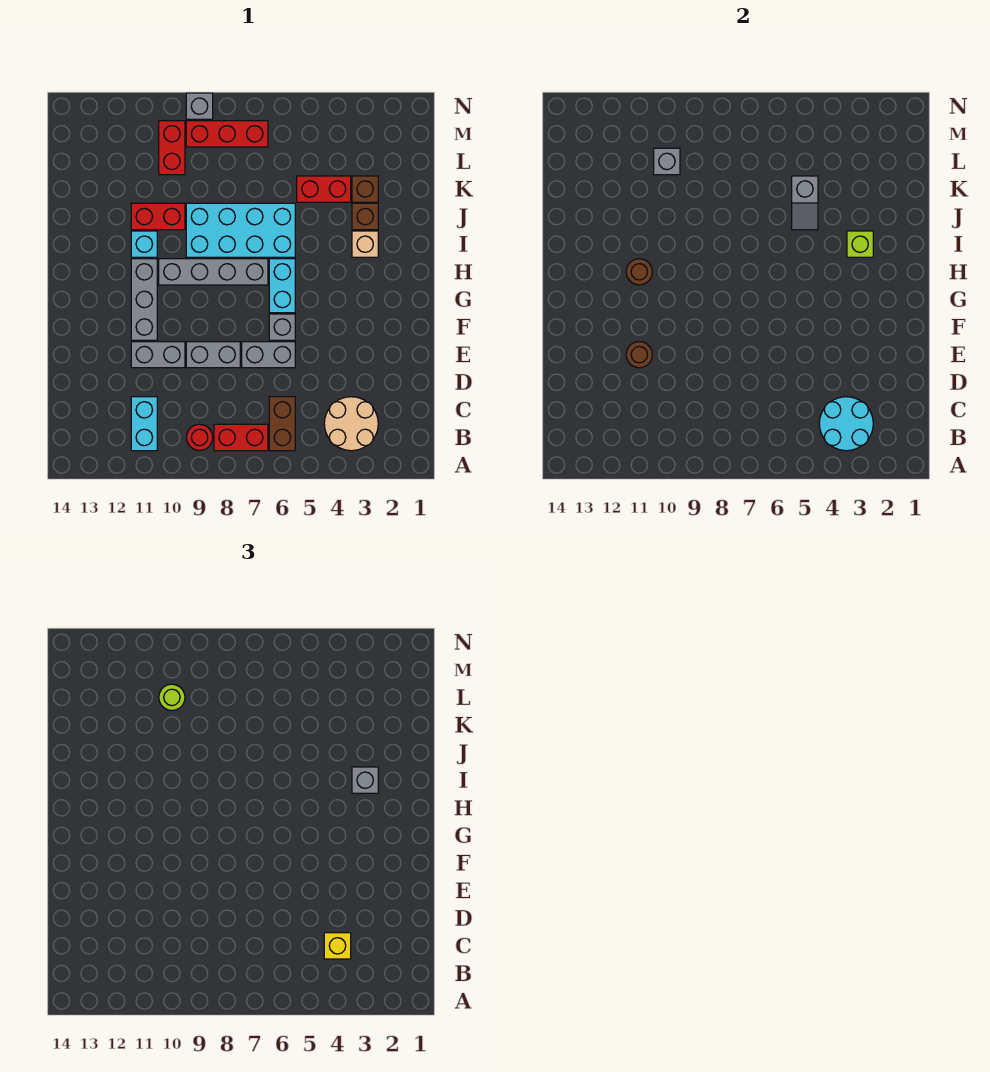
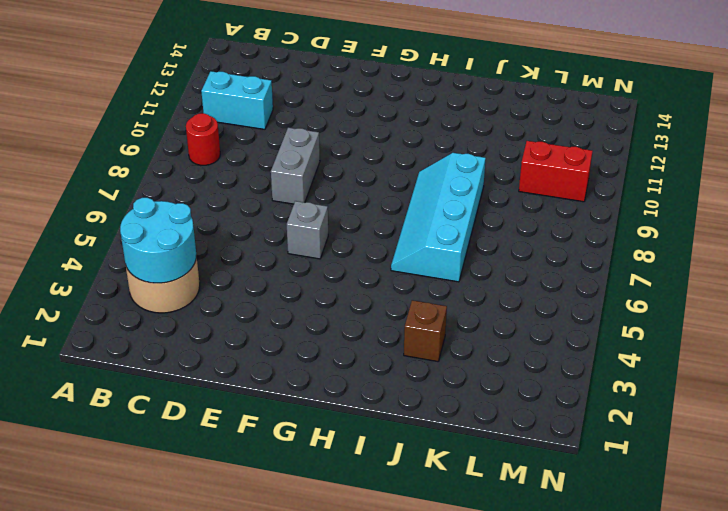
cyan 2x4 slope [391,153,486,282] -> cyan 2x4 brick [186,203,295,257]
none -> brown 1x2 brick [269,397,295,451]
none -> red 1x2 brick [214,424,268,451]
none -> grey 1x2 brick [242,342,295,368]
none -> grey 1x2 brick [131,342,185,368]

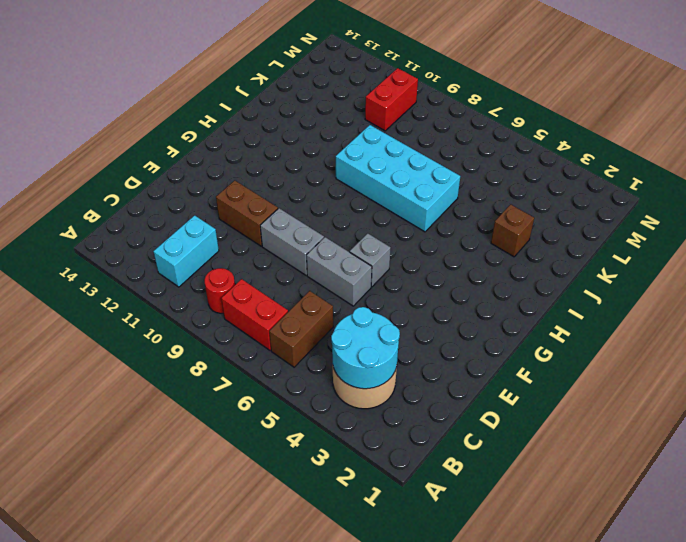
brown 1x2 brick [216,180,278,246] -> grey 1x2 brick [131,342,185,368]
none -> grey 1x3 brick [131,259,157,340]
none -> cyan 1x2 brick [269,259,295,313]
none -> grey 1x4 brick [159,259,268,285]
none -> tan 1x1 brick [352,231,378,257]

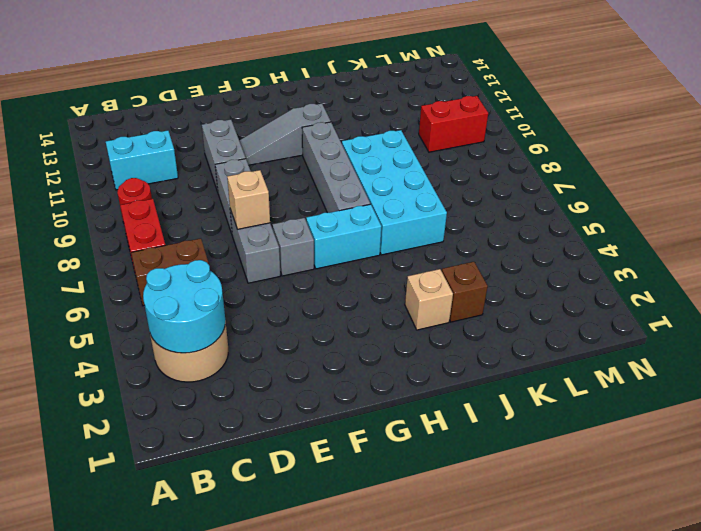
tan 1x1 brick [227,170,270,229] -> none
grey 1x3 slope [239,104,331,165] -> grey 1x3 brick [131,259,157,340]
none -> cyan 1x1 brick [131,231,157,257]
none -> red 1x2 brick [131,203,185,230]
none -> brown 1x1 brick [352,176,378,202]
none -> red 1x2 brick [297,176,351,202]

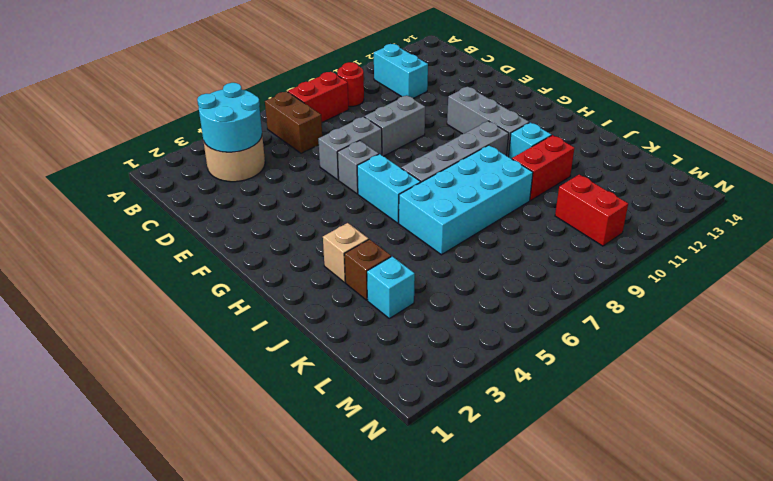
cyan 1x1 brick [367,256,415,318] -> brown 1x1 brick [352,176,378,202]
none -> grey 1x2 brick [131,342,185,368]
none -> red 1x2 brick [297,176,351,202]
none -> red 1x3 brick [186,121,268,147]
none -> grey 1x1 brick [186,93,213,119]

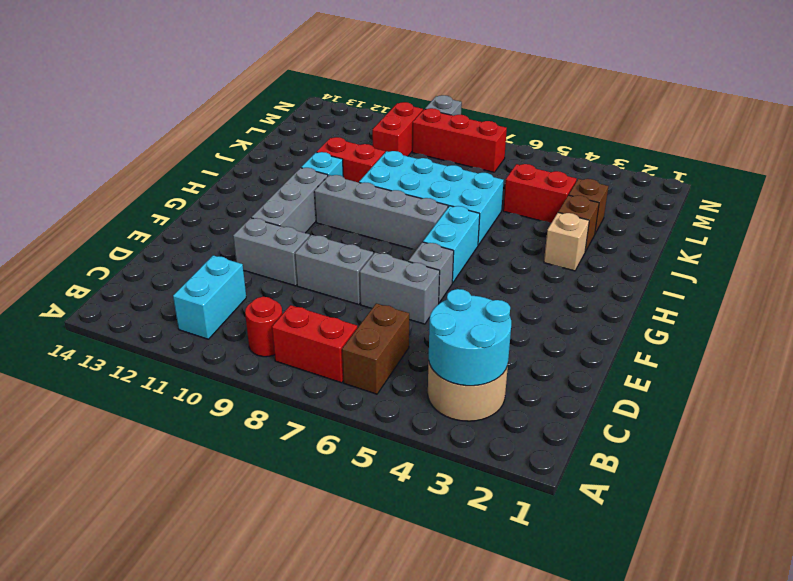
none -> brown 1x1 round brick [626,342,652,368]
none -> brown 1x1 round brick [626,259,652,285]
none -> lime 1x1 brick [847,231,873,257]
none -> grey 1x2 slope [792,176,818,230]

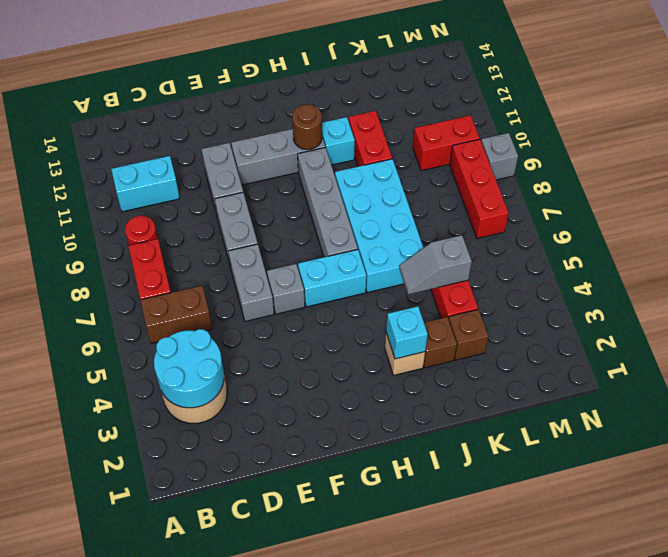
cyan 1x1 brick [386,306,428,359] -> lime 1x1 brick [847,231,873,257]
none -> brown 1x1 round brick [626,342,652,368]
none -> grey 1x1 brick [654,148,680,175]
none -> yellow 1x1 brick [324,933,351,959]
none -> grey 1x1 brick [352,767,378,793]

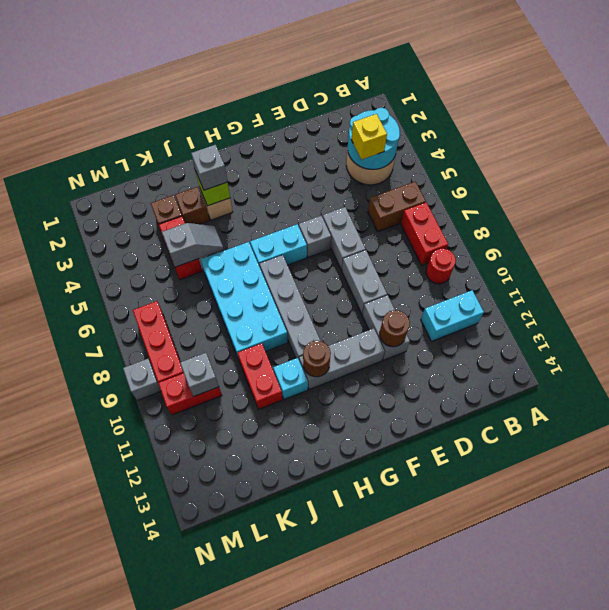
none -> lime 1x1 round brick [159,684,185,711]

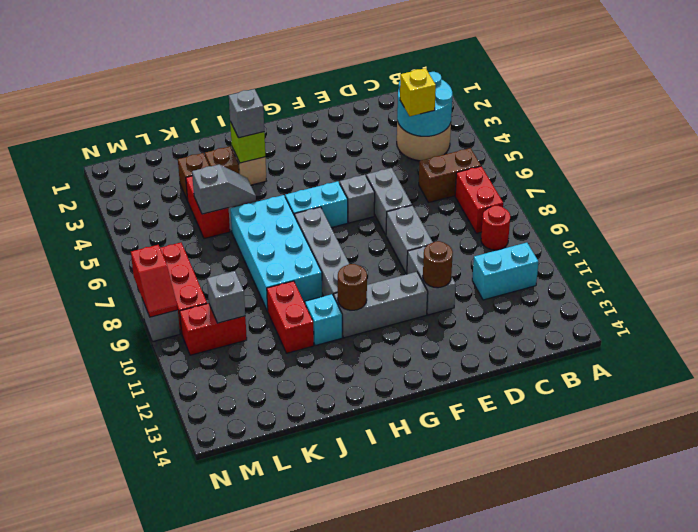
red 1x2 slope [131,245,178,317] -> none
none -> lime 1x1 round brick [159,684,185,711]

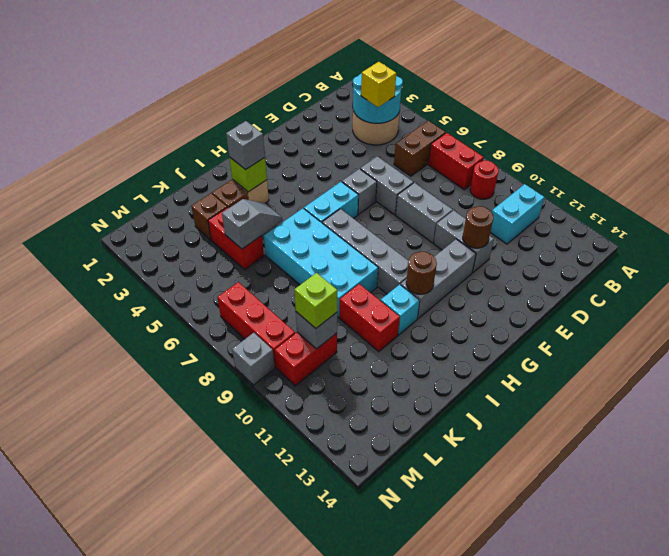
lime 1x1 brick [294,273,337,328] -> lime 1x1 round brick [159,684,185,711]

